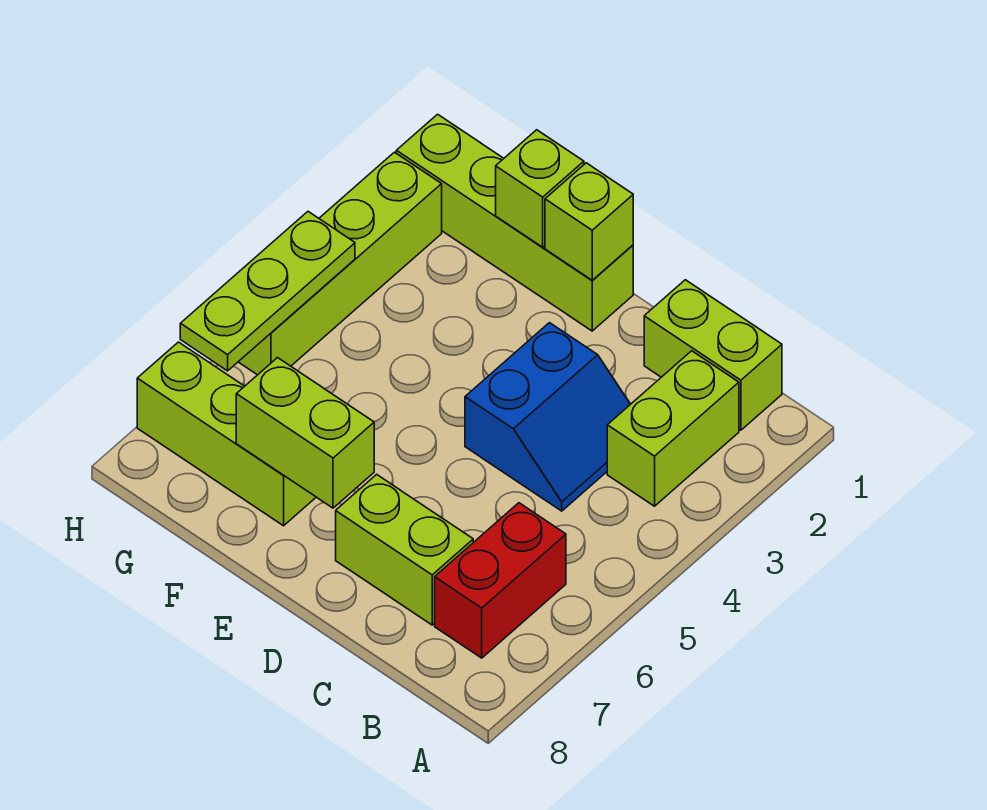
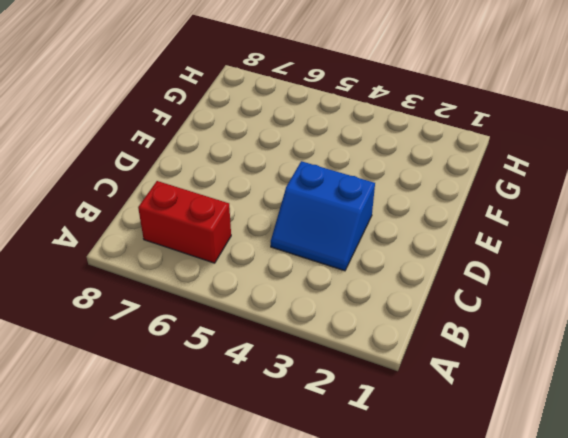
none -> lime 1x2 brick [644,280,782,430]
none -> lime 1x2 brick [607,351,739,506]
none -> lime 1x2 brick [336,474,473,625]

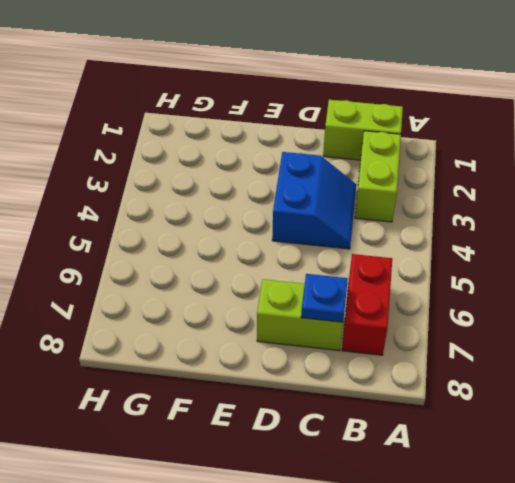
blue 1x1 plate [301,274,348,322] -> none
none -> lime 1x4 brick [396,114,633,331]
none -> lime 1x3 brick [137,342,316,526]
none -> lime 1x4 brick [239,152,442,375]

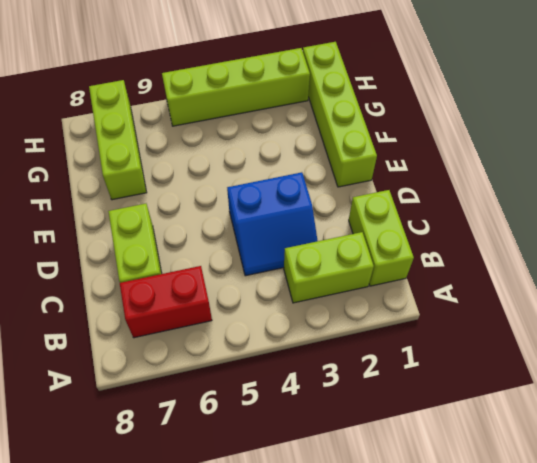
none -> lime 1x1 brick [545,163,633,280]
none -> lime 1x2 brick [236,358,374,508]
none -> lime 1x1 brick [496,130,584,247]

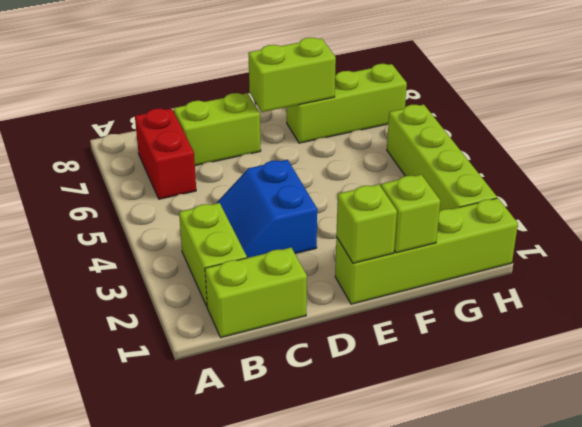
none -> lime 1x3 plate [180,212,355,371]

